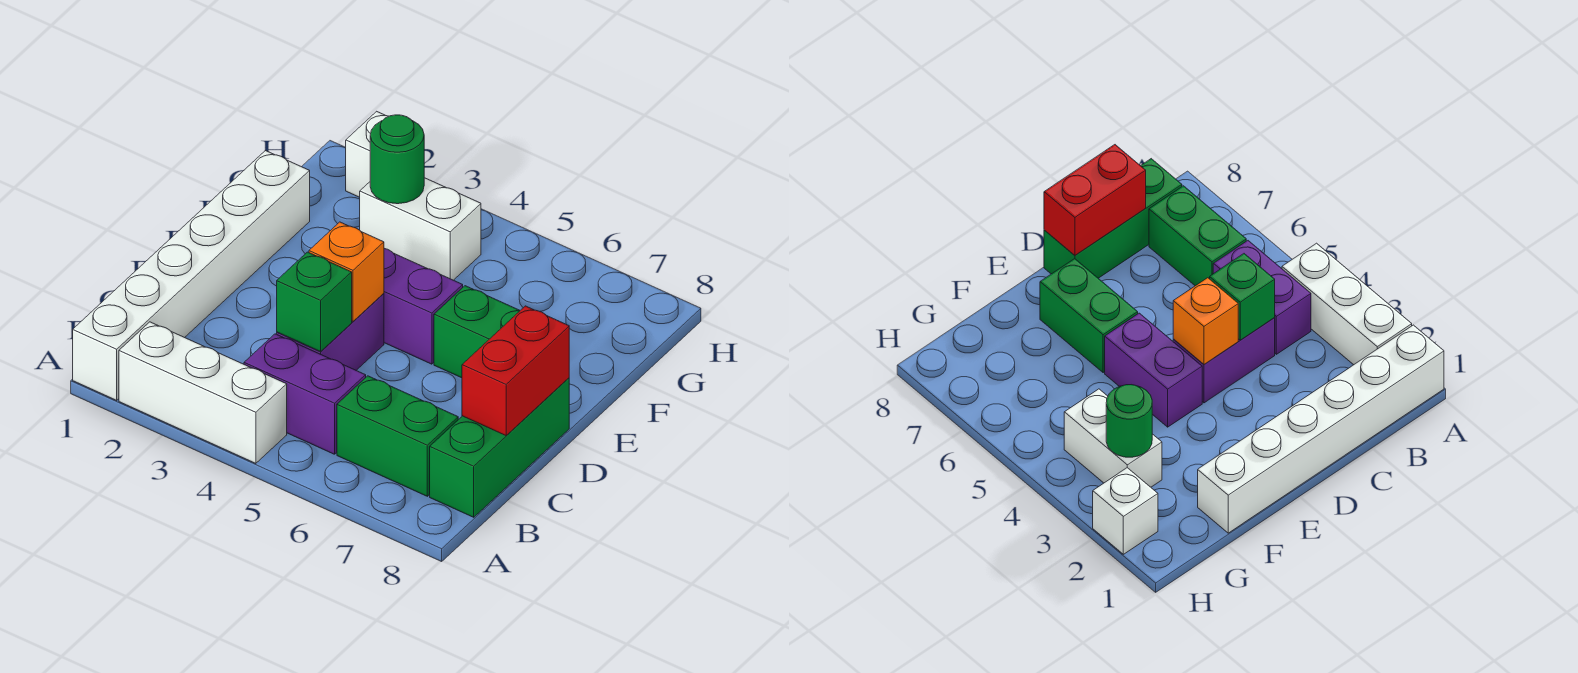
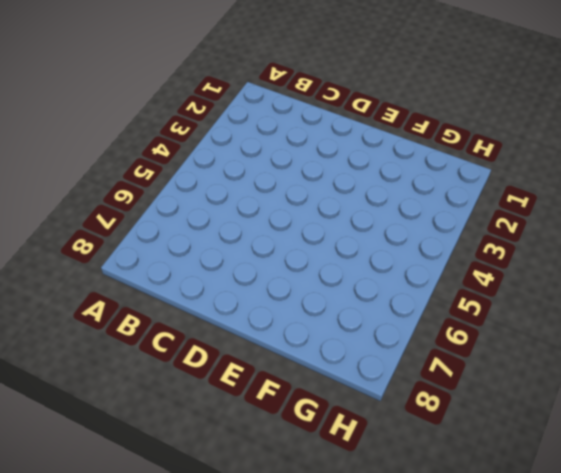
none -> white 1x6 brick [73,151,310,400]
none -> white 1x3 brick [119,322,287,463]
none -> purple 1x2 brick [244,334,366,454]

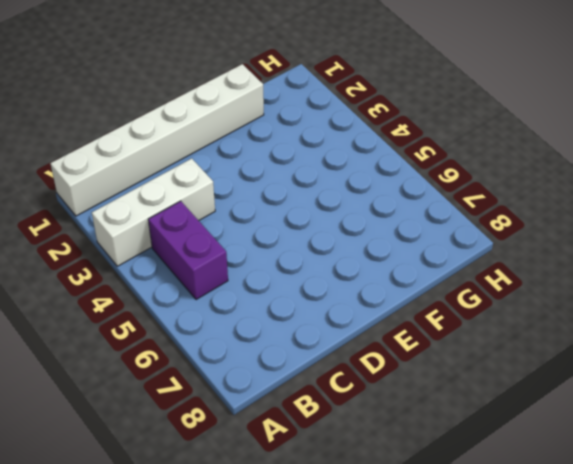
white 1x3 brick [92,158,215,266] -> white 1x3 brick turned to [119,322,287,463]
none -> green 1x2 brick [337,376,458,496]
none -> green 1x3 brick [430,378,569,517]
none -> purple 1x2 brick [277,294,384,370]

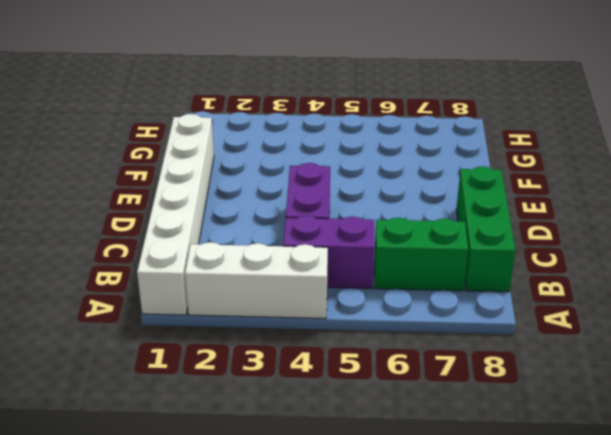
none -> purple 1x2 brick [384,248,463,364]
none -> green 1x2 brick [434,286,520,378]
none -> white 1x2 brick [360,178,481,280]

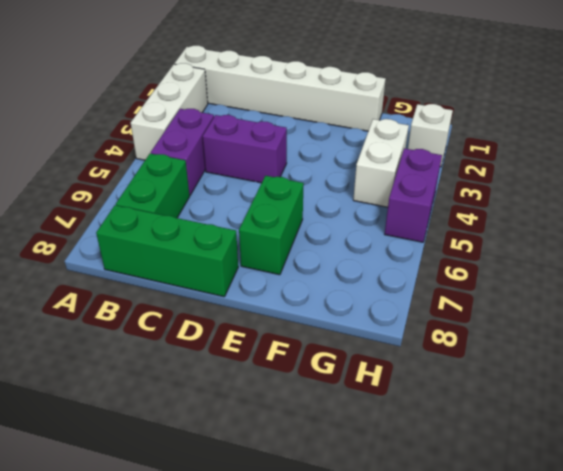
purple 1x2 brick [385,148,442,242] -> purple 1x2 brick moved to [384,248,463,364]
none -> green 1x1 brick [277,252,352,352]
none -> red 1x2 brick [462,306,569,436]
none -> orange 1x1 brick [309,222,384,321]

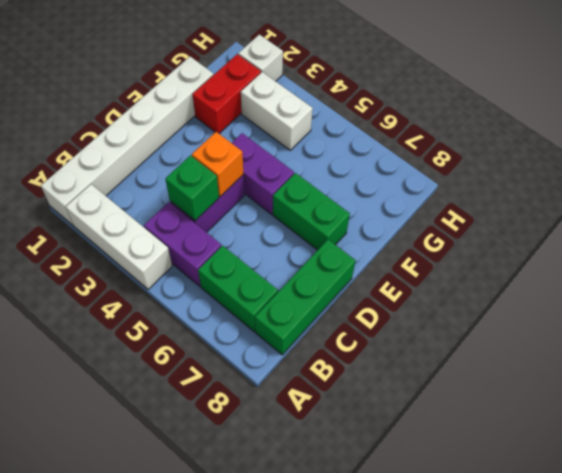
red 1x2 brick [192,54,261,133] -> red 1x2 brick moved to [462,306,569,436]
none -> green 1x1 round brick [370,115,424,204]

